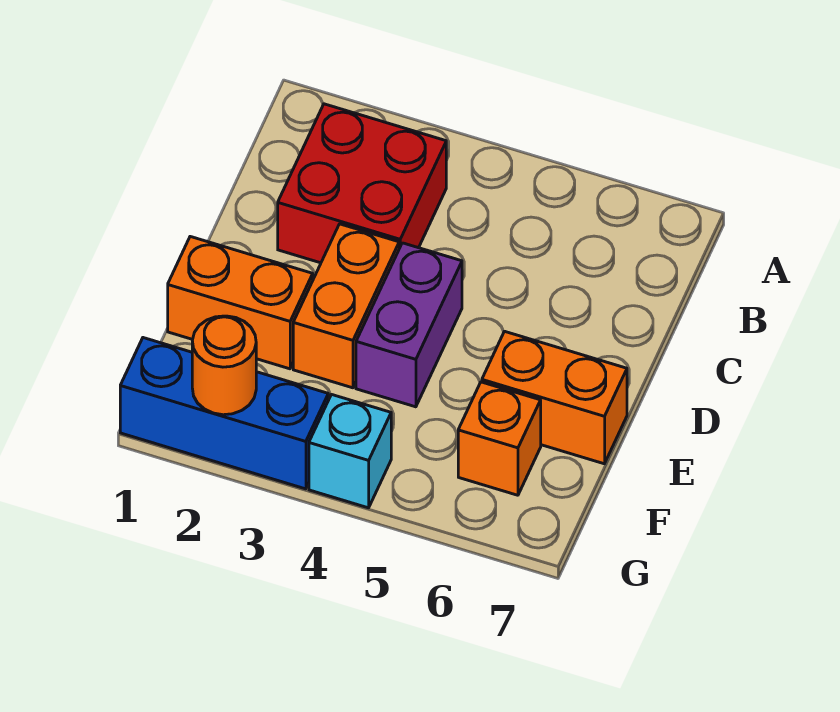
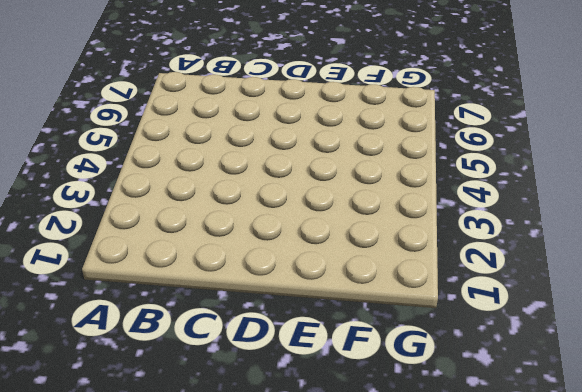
none -> red 2x2 brick [278,104,446,263]
none -> orange 1x2 brick [293,224,399,388]

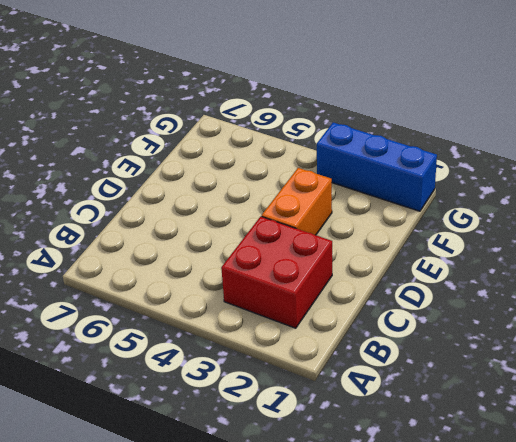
none -> purple 1x2 brick [356,243,462,407]
none -> orange 1x2 brick [168,237,313,369]

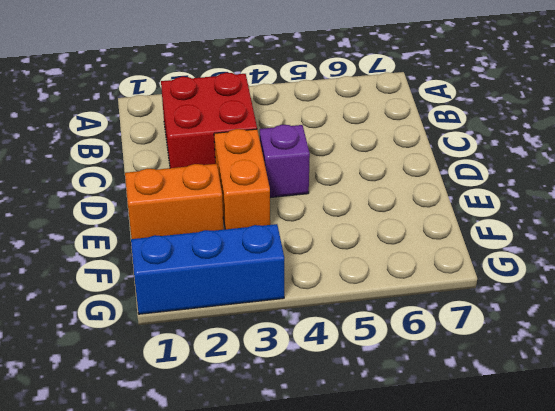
purple 1x1 brick [260,125,310,198] -> purple 1x2 brick [356,243,462,407]
none -> orange 1x2 brick [482,331,627,464]
none -> orange 1x1 brick [458,382,541,495]

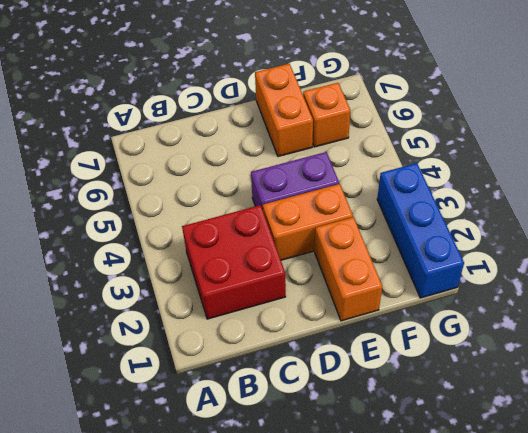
none -> cyan 1x1 brick [309,395,391,508]
none -> orange 1x1 round brick [192,316,256,415]

